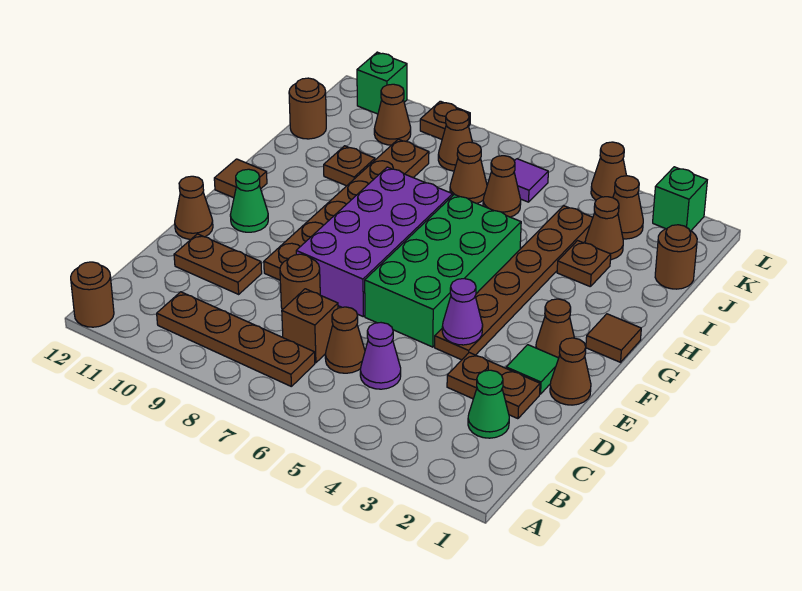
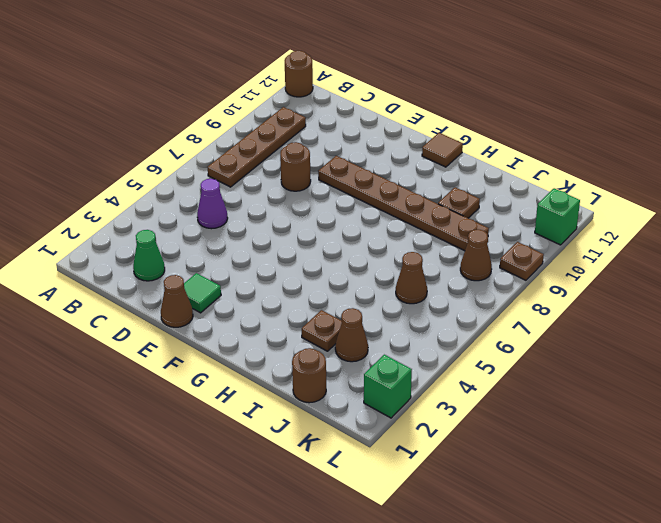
none -> brown 1x1 cone [325,307,365,373]
none -> brown 1x1 brick [282,289,338,363]
none -> brown 1x2 plate [447,353,540,419]
none -> brown 1x2 plate [174,234,262,294]

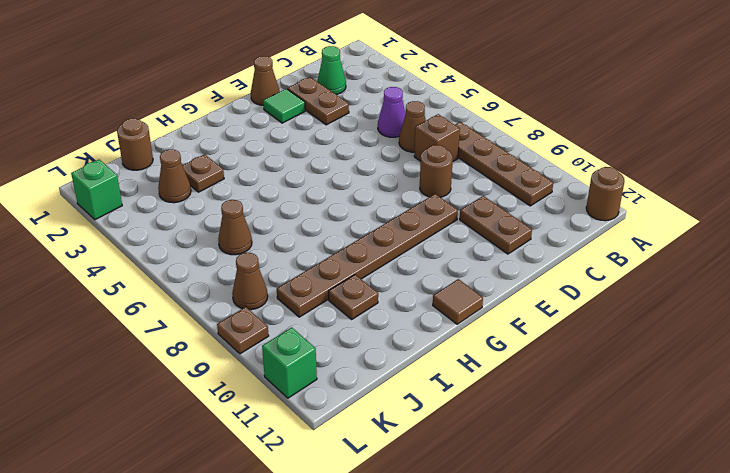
none -> brown 1x6 plate [435,206,593,360]
none -> green 2x4 brick [365,194,521,347]
none -> purple 2x4 brick [296,167,453,316]
none -> brown 1x1 cone [175,176,213,239]

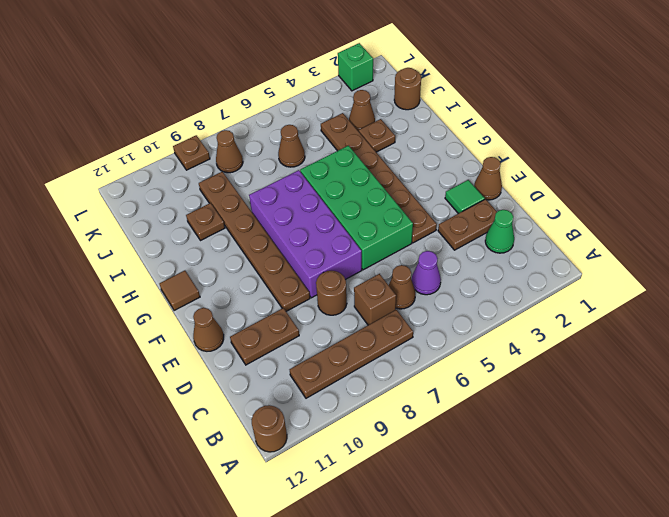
none -> brown 1x1 cone [536,299,574,358]
none -> green 1x1 cone [230,169,268,232]
none -> brown 1x1 tile [586,314,641,362]
none -> brown 1x1 cone [450,142,487,203]

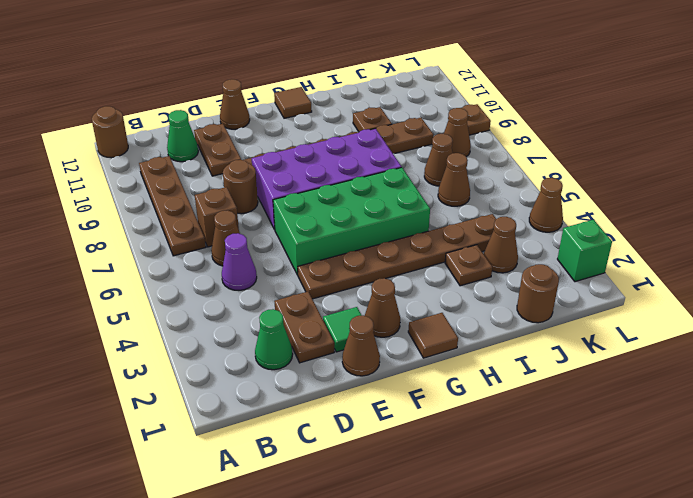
green 1x1 cone [167,110,198,162] -> green 1x1 cone moved to [230,169,268,232]
none -> brown 1x1 round brick [289,78,326,139]
none -> brown 1x1 cone [613,176,643,239]
none -> purple 1x1 tile [514,159,548,202]
none -> brown 1x1 cone [374,84,411,145]

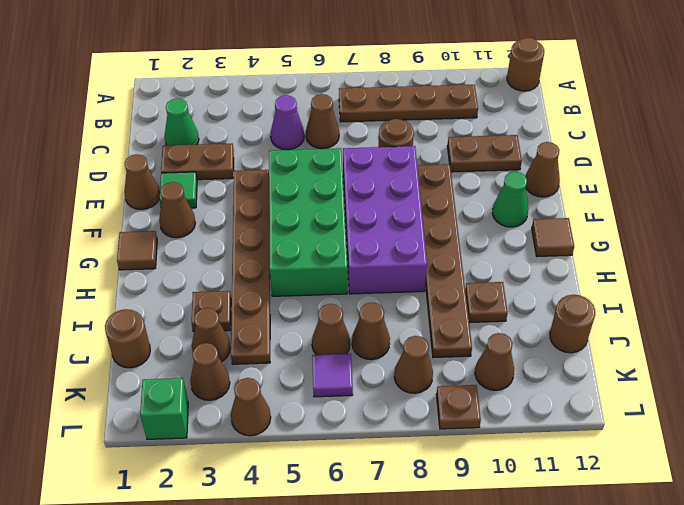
none -> brown 1x1 brick [282,289,338,363]
none -> green 1x1 brick [357,52,407,114]
none -> purple 1x1 cone [442,279,483,345]

